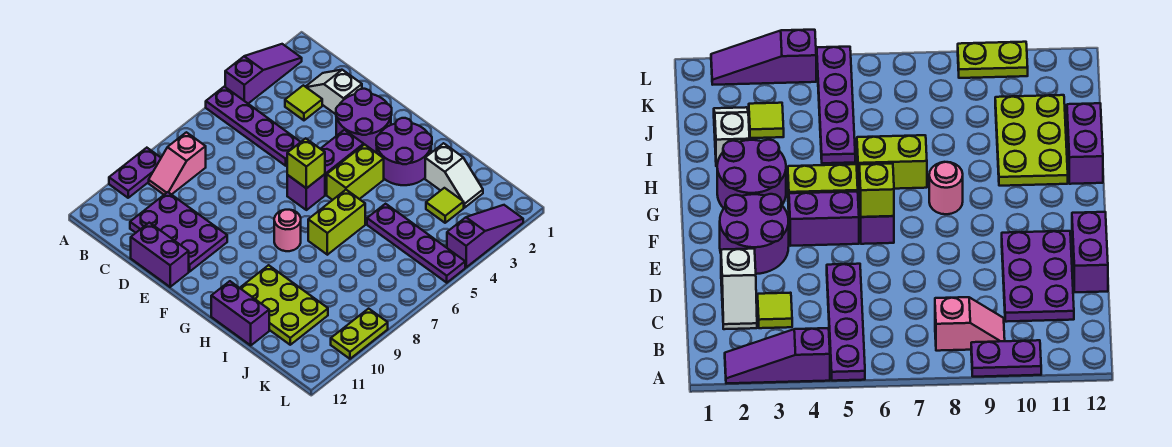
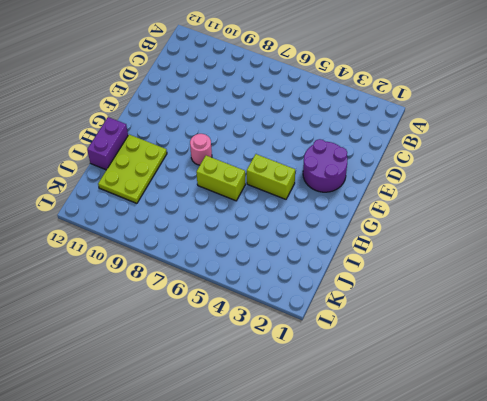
none -> purple 1x3 slope [225,44,302,103]
none -> purple 1x4 plate [206,87,300,166]
none -> purple 1x2 plate [109,148,161,198]

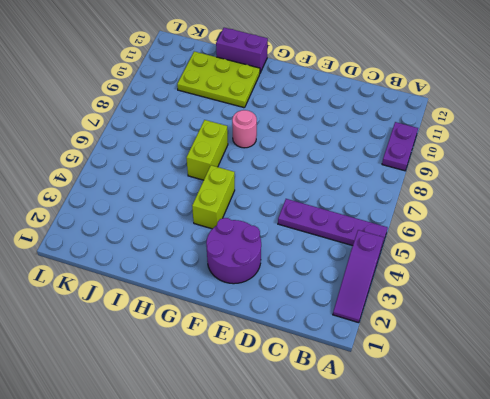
none -> pink 1x2 slope [149,132,206,195]
none -> white 1x2 slope [306,70,362,114]
none -> lime 1x1 tile [285,85,322,120]

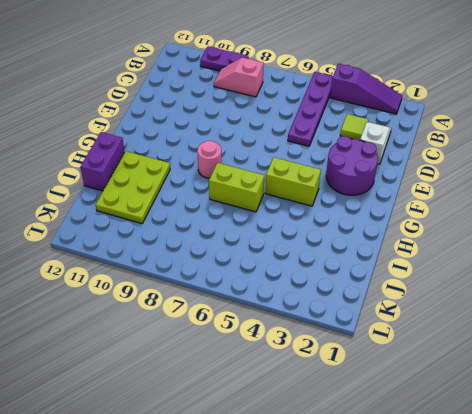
none -> purple 2x3 plate [130,192,227,272]
none -> purple 1x2 brick [131,223,189,287]
none -> purple 1x2 brick [321,130,364,195]

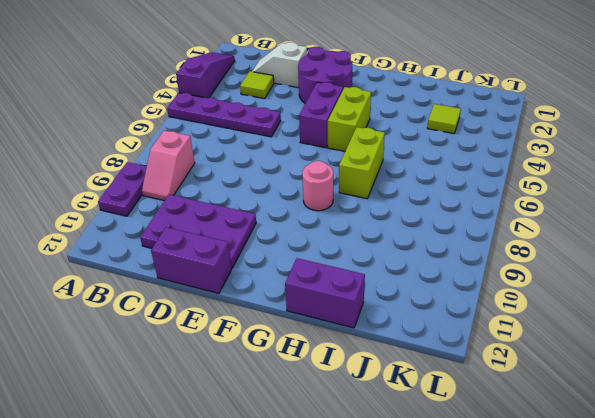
none -> purple 1x1 brick [287,174,325,210]
none -> purple 2x2 round brick [376,118,432,185]
none -> lime 2x3 plate [240,265,328,345]

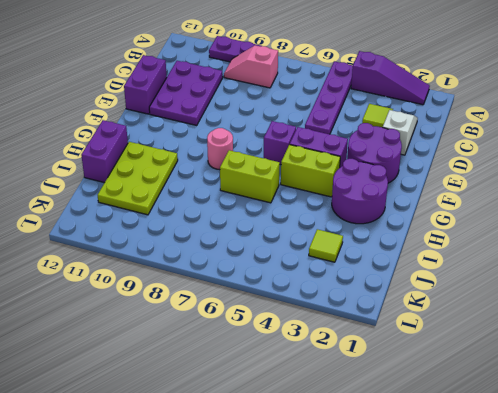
none -> white 1x2 slope [425,143,483,208]
none -> purple 1x4 plate [367,204,465,283]
none -> purple 1x3 slope [447,205,523,267]

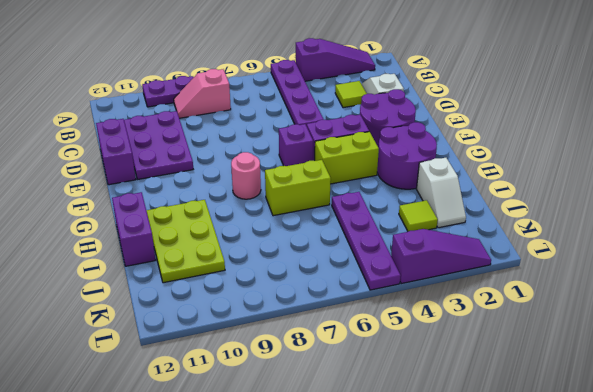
none -> lime 1x2 plate [331,309,388,359]
none -> lime 1x1 brick [287,138,325,188]

